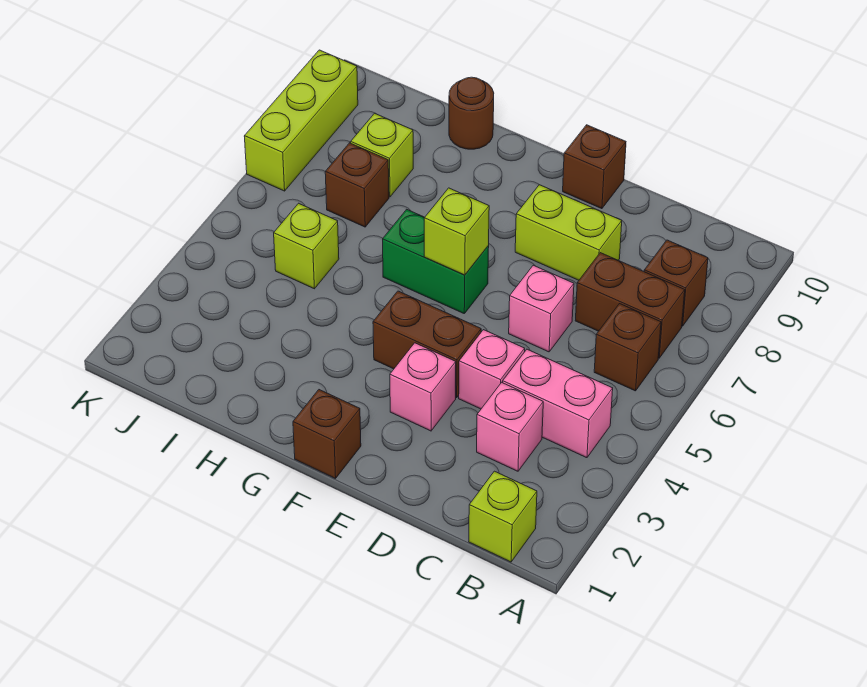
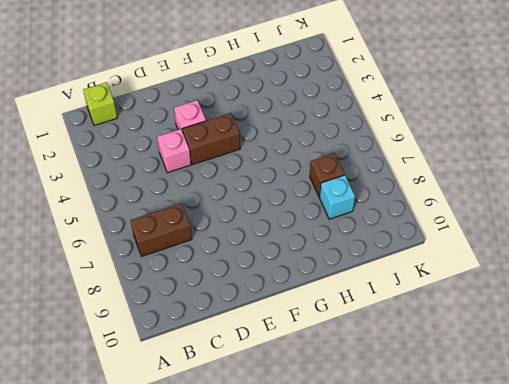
cyan 1x1 brick [320,175,355,219] -> lime 1x1 brick [351,113,413,197]
none -> pink 1x2 brick [503,349,613,458]
none -> brown 1x1 brick [594,304,661,391]
none -> brown 1x1 brick [644,240,708,326]

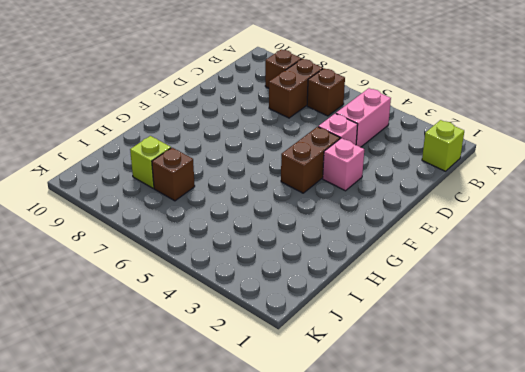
none -> pink 1x1 brick [477,382,543,471]
none -> pink 1x1 brick [509,265,574,352]
none -> lime 1x2 brick [515,185,622,280]

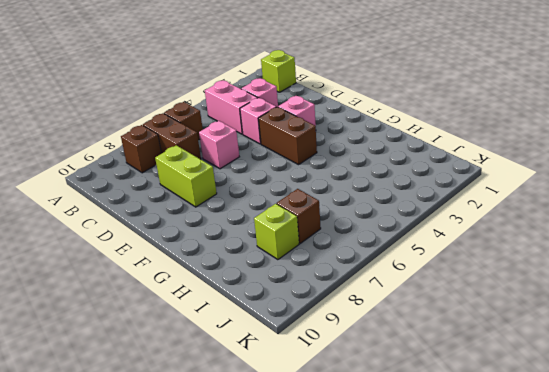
none -> brown 1x1 brick [563,125,626,209]
none -> brown 1x1 brick [293,390,361,479]
none -> green 1x2 brick [383,209,489,313]

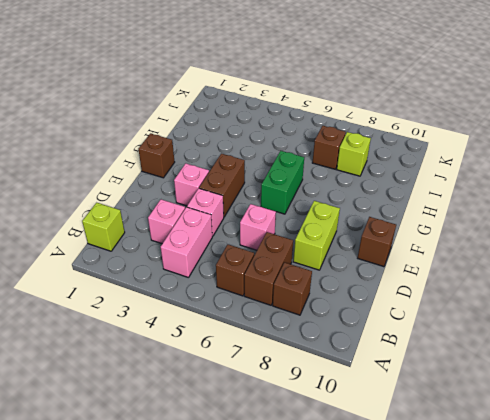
none -> brown 1x1 round brick [449,77,494,149]
none -> lime 1x1 brick [274,203,339,289]
none -> lime 1x3 brick [244,50,358,191]

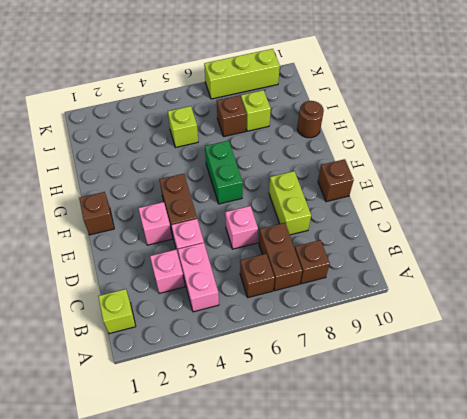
none -> lime 1x1 brick [424,188,489,275]

